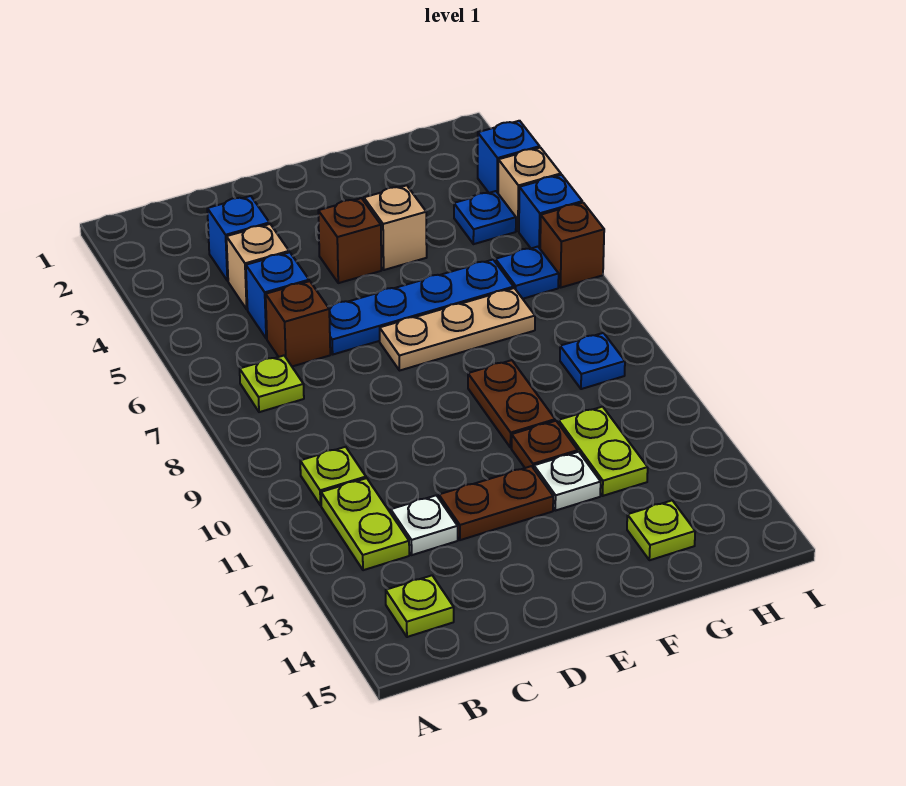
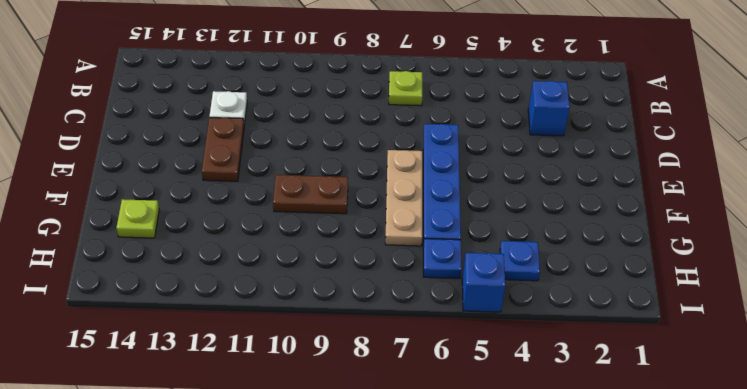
none -> lime 1x1 plate [300,447,366,506]
none -> lime 1x2 plate [321,478,409,570]
none -> lime 1x1 plate [386,575,454,637]

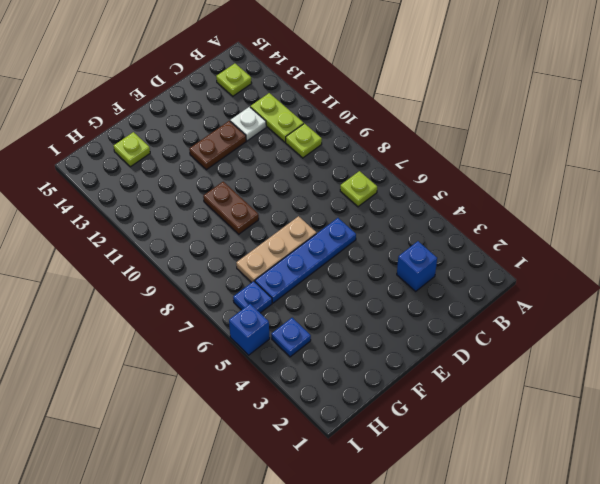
none -> tan 1x1 brick [227,224,289,309]
none -> blue 1x1 brick [246,252,309,339]
none -> brown 1x1 brick [266,281,330,366]

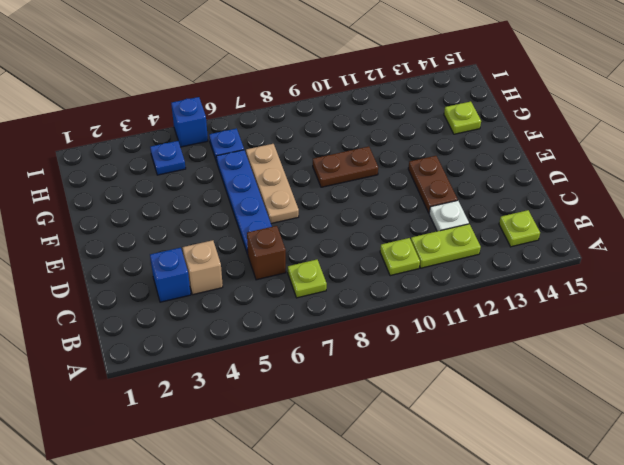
none -> blue 1x1 brick [246,252,309,339]
none -> brown 1x1 brick [318,198,381,283]
none -> tan 1x1 brick [364,185,427,270]

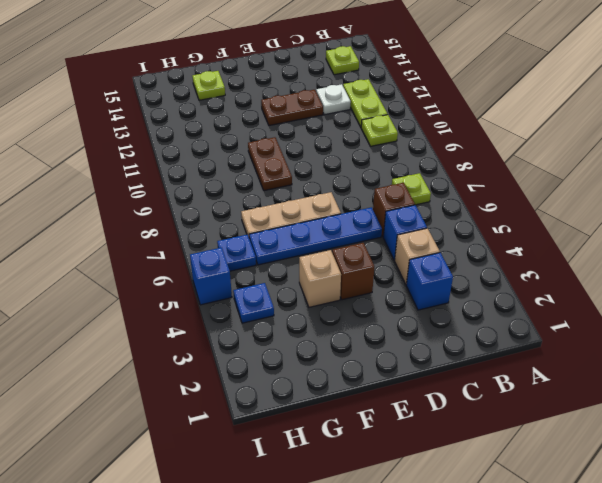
none -> brown 1x1 plate [511,421,578,469]
none -> white 1x1 plate [534,452,601,511]
none -> lime 1x2 plate [558,407,648,496]

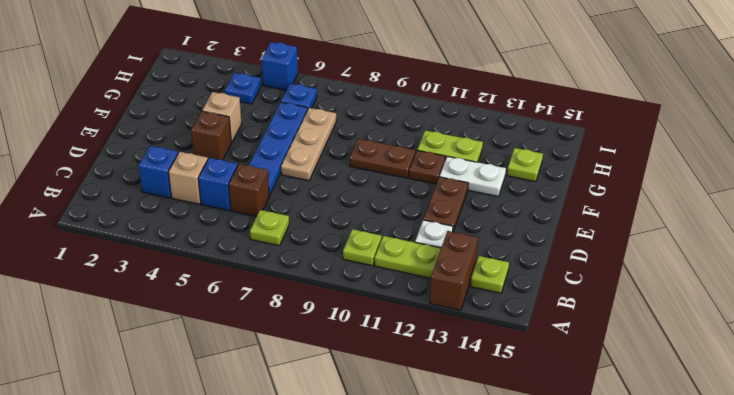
brown 1x2 brick [430,231,478,310] -> none
white 1x2 plate [440,156,506,196] -> white 1x1 plate [534,452,601,511]
none -> blue 1x1 plate [560,333,625,389]
none -> blue 1x1 brick [478,121,540,193]
none -> tan 1x1 brick [498,148,561,231]

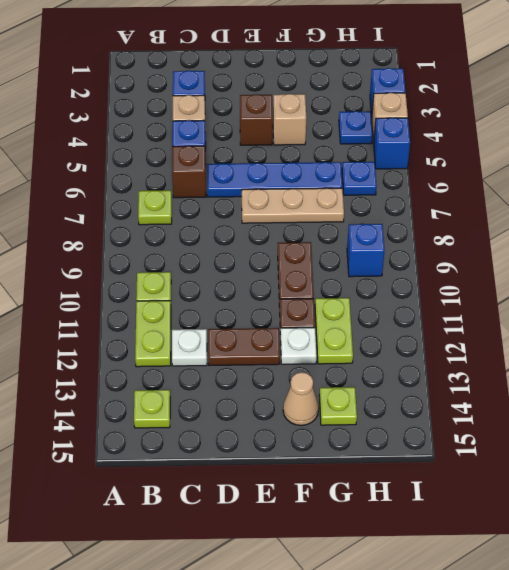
tan 1x1 cone [283,372,319,426] -> none
blue 1x1 brick [347,224,385,277] -> blue 1x1 plate [560,333,625,389]
none -> brown 1x1 brick [540,203,604,288]

